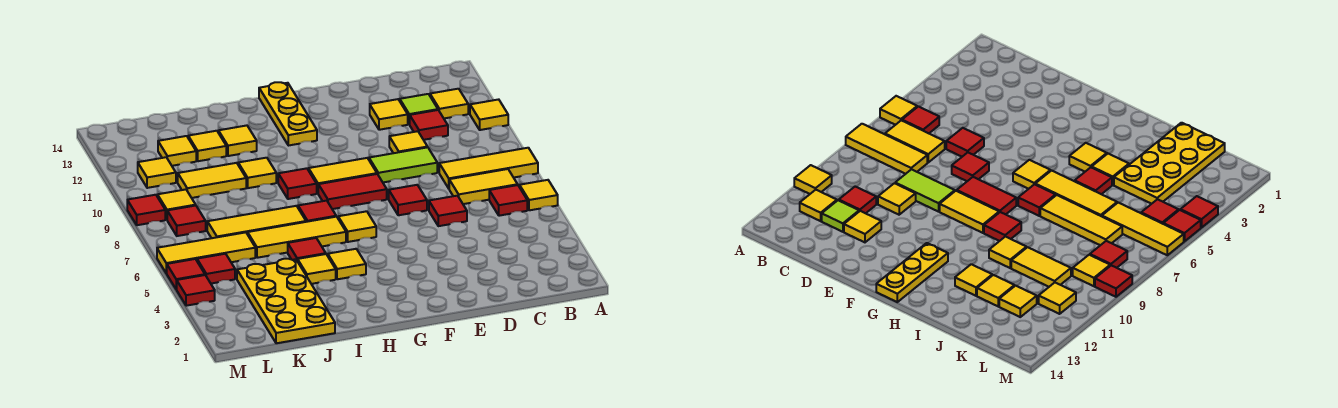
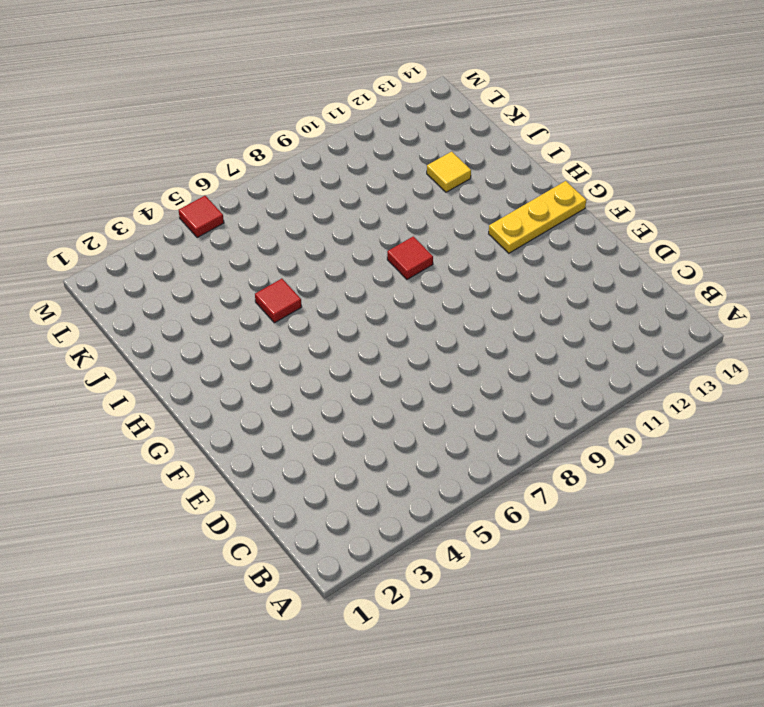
none -> yellow 1x1 tile [520,180,558,210]
none -> yellow 1x3 tile [439,148,538,188]
none -> yellow 1x1 tile [470,99,508,130]
none -> red 1x1 tile [489,185,527,216]

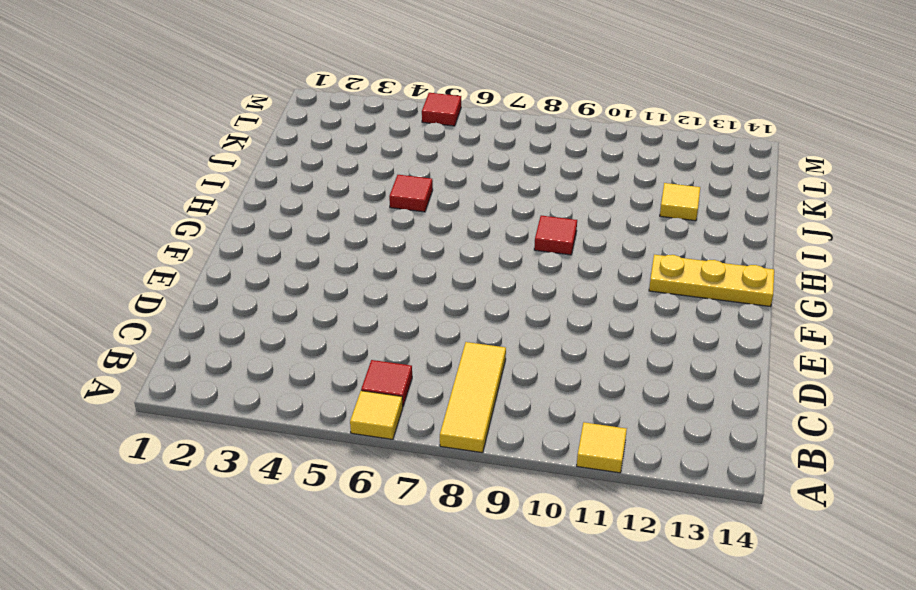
none -> yellow 1x2 tile [449,169,518,204]
none -> yellow 1x1 tile [430,89,468,118]
none -> red 1x1 tile [409,110,448,140]
none -> lime 1x1 tile [400,94,438,124]

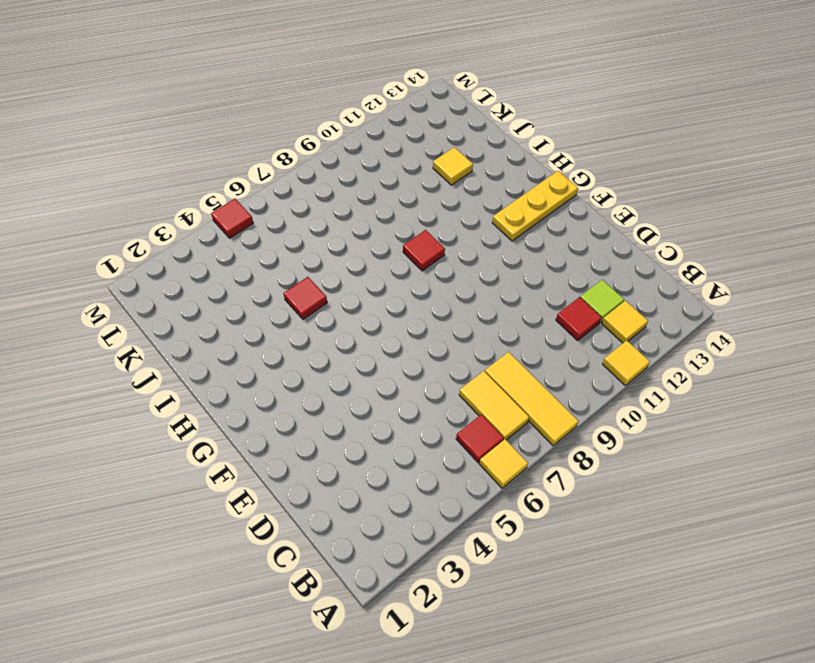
none -> red 1x1 tile [429,196,467,226]
none -> lime 1x2 tile [369,147,437,182]
none -> yellow 1x1 tile [389,131,427,153]
none -> yellow 1x1 tile [370,99,408,130]

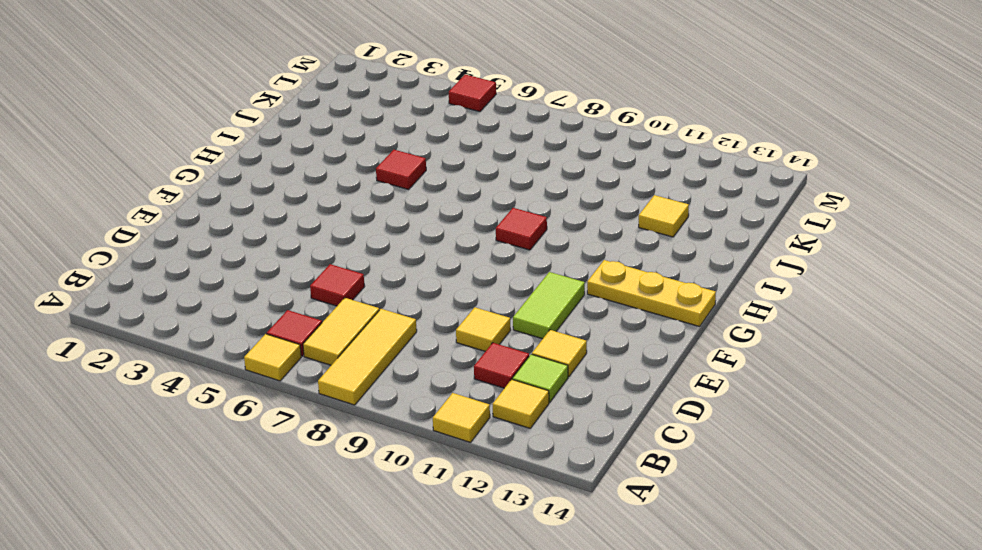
lime 1x2 tile [513,272,585,339] -> lime 1x2 tile moved to [369,147,437,182]
none -> red 1x1 tile [389,185,427,215]
none -> red 1x2 tile [318,174,387,209]
none -> yellow 1x2 tile [309,158,377,193]
none -> yellow 1x1 tile [338,211,376,242]

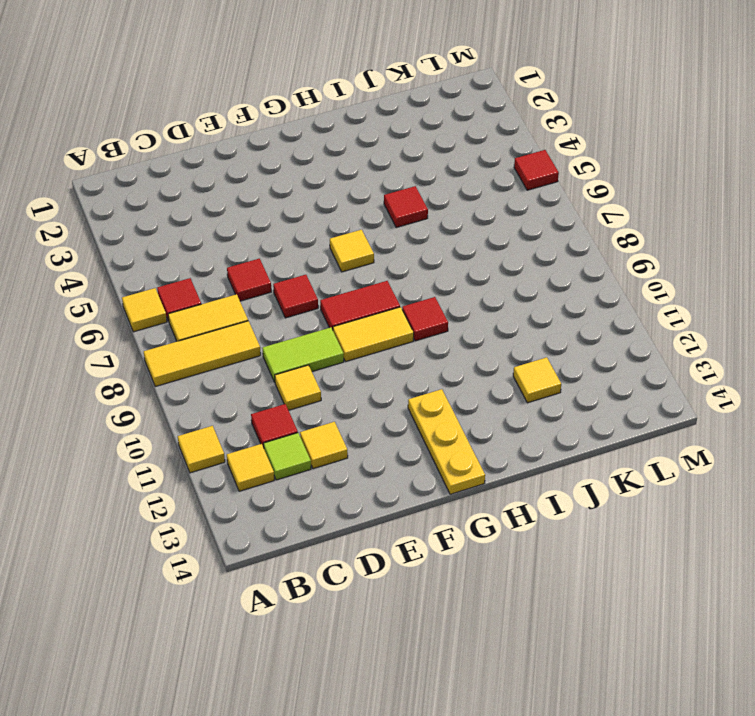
none -> yellow 1x1 tile [328,249,366,279]
none -> yellow 1x3 tile [248,217,346,258]
none -> red 1x1 tile [298,201,336,222]
none -> yellow 1x1 tile [298,254,336,284]

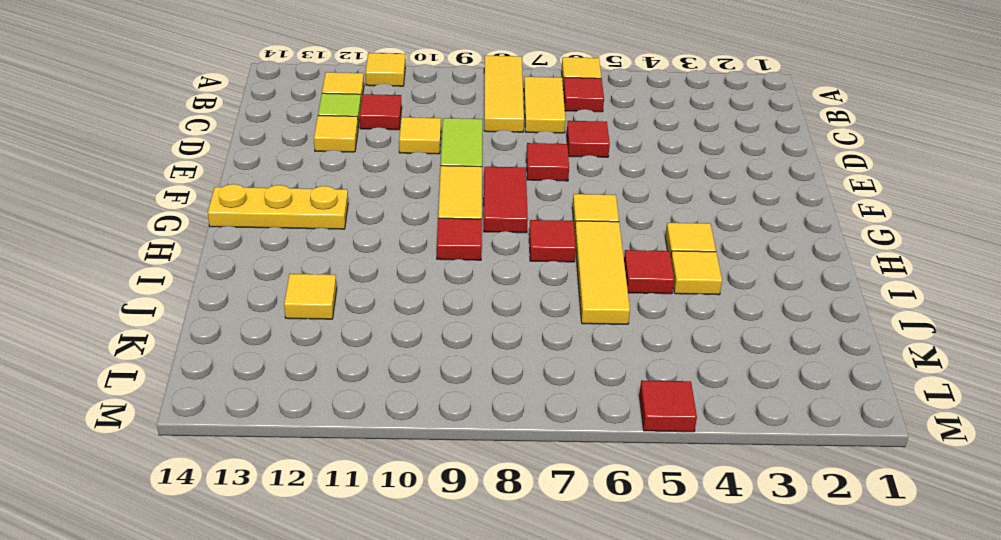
none -> yellow 1x3 tile [207,206,306,238]
none -> yellow 1x1 tile [238,158,276,188]
none -> yellow 1x1 tile [218,125,257,156]
none -> yellow 2x4 plate [237,259,335,343]

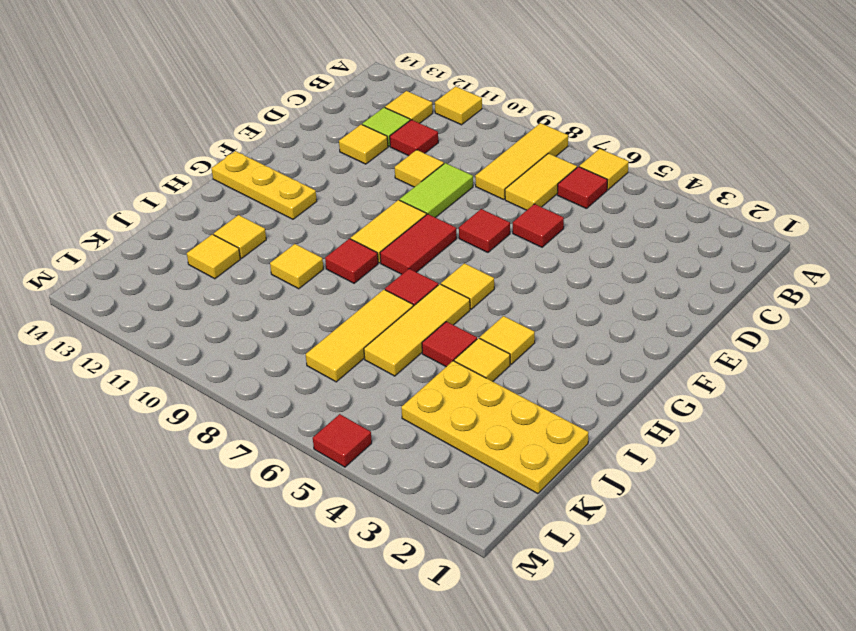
none -> yellow 1x2 tile [178,163,246,198]
none -> yellow 1x3 tile [157,232,255,273]
none -> yellow 1x1 tile [158,136,196,166]
none -> red 1x1 tile [197,254,235,284]

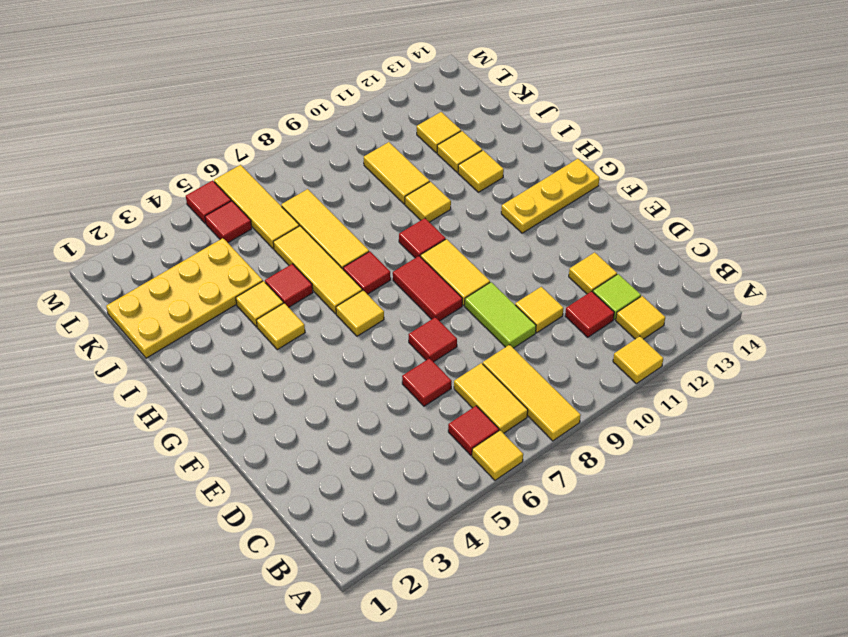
none -> red 1x1 tile [167,206,206,236]
none -> yellow 1x1 tile [157,189,196,220]
none -> yellow 1x1 tile [138,157,176,188]
none -> red 1x1 tile [176,275,215,306]

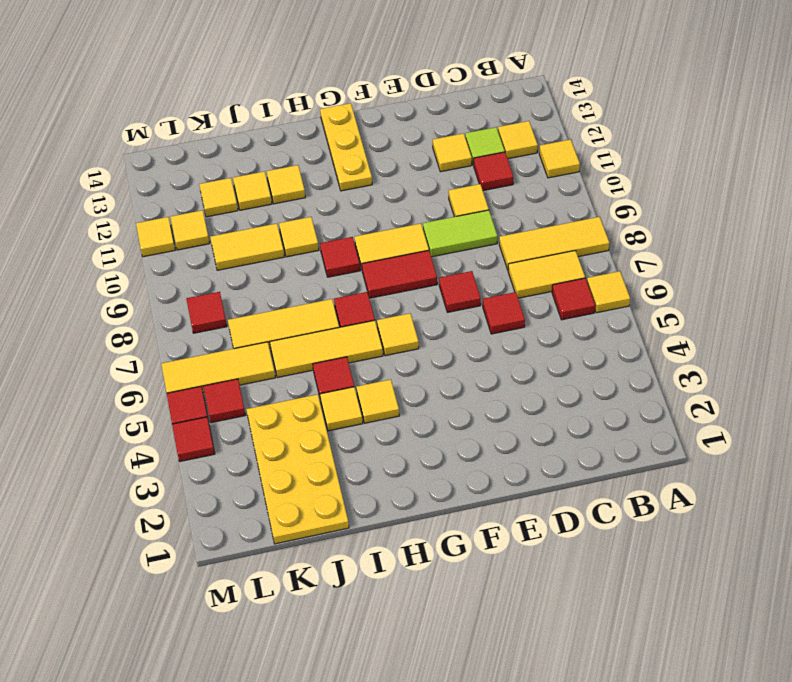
yellow 1x1 tile [136,217,175,257] -> yellow 1x1 tile moved to [157,189,196,220]
none -> red 1x1 tile [127,195,165,225]

